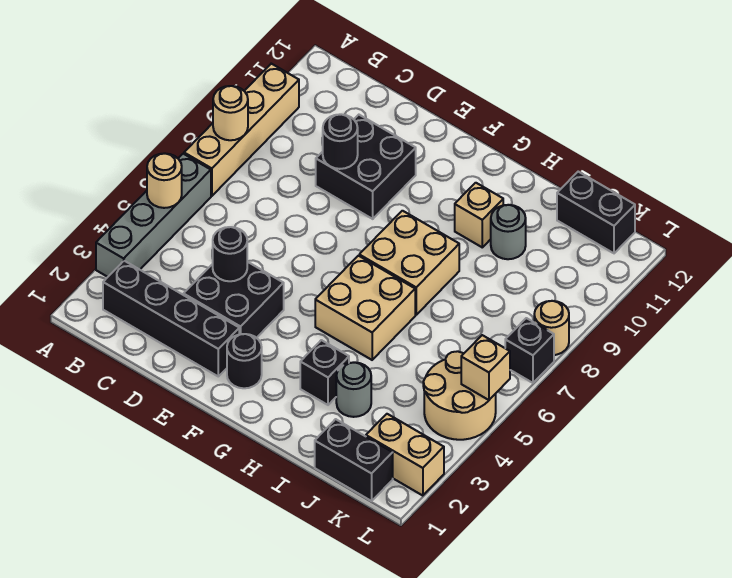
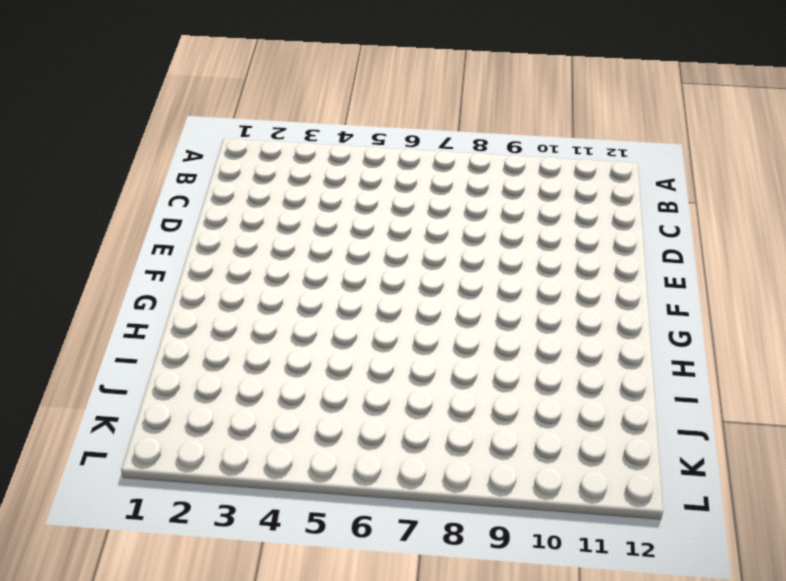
none -> grey 1x4 brick [96,154,211,277]
none -> tan 1x4 brick [184,64,299,196]
none -> black 1x4 brick [103,261,239,376]

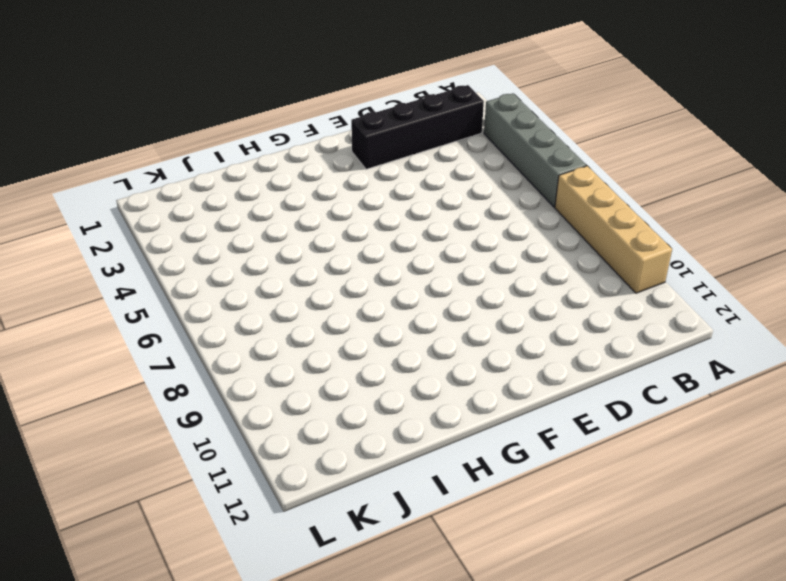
none -> black 2x2 brick [184,262,284,338]
none -> black 2x2 brick [316,115,416,219]
none -> black 1x1 round brick [227,334,262,388]

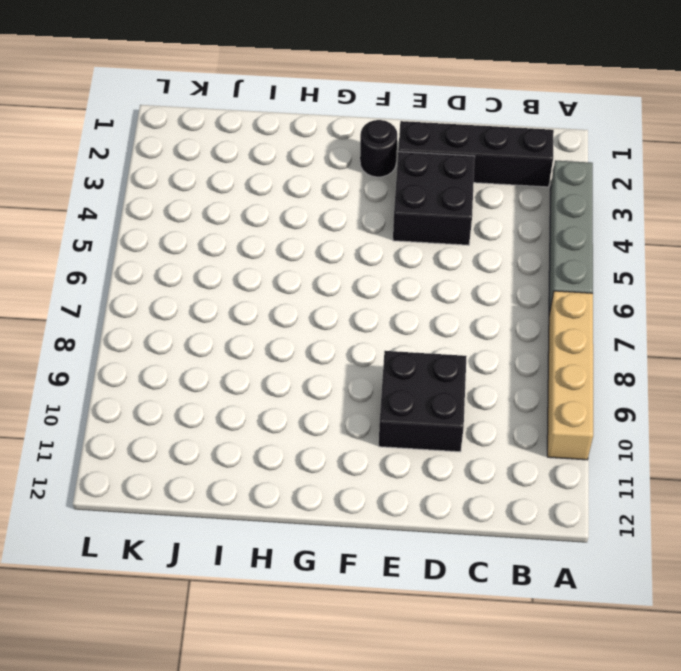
none -> tan 2x2 brick [315,256,415,360]
none -> tan 2x2 brick [359,211,459,315]
none -> black 1x1 brick [300,340,349,405]

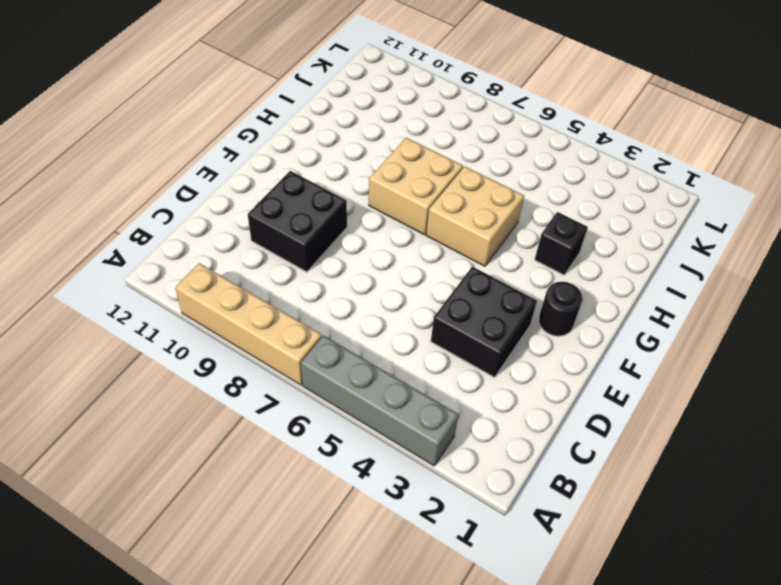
none -> black 1x4 brick [103,261,239,376]
none -> tan 1x1 brick [455,183,503,247]
none -> grey 1x1 round brick [336,362,371,417]

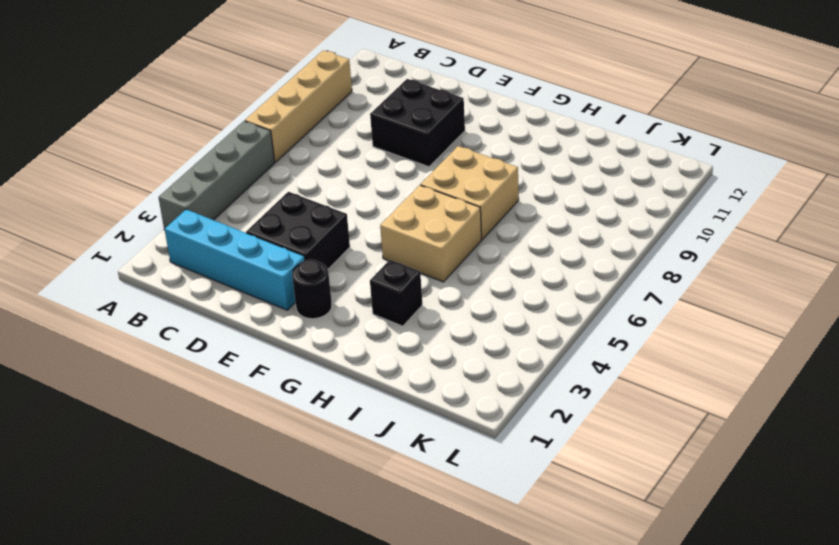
cyan 1x4 brick [165,209,305,310] -> black 1x4 brick [103,261,239,376]
none -> tan 1x1 brick [455,183,503,247]
none -> grey 1x1 round brick [336,362,371,417]
none -> grey 1x1 round brick [491,205,526,259]

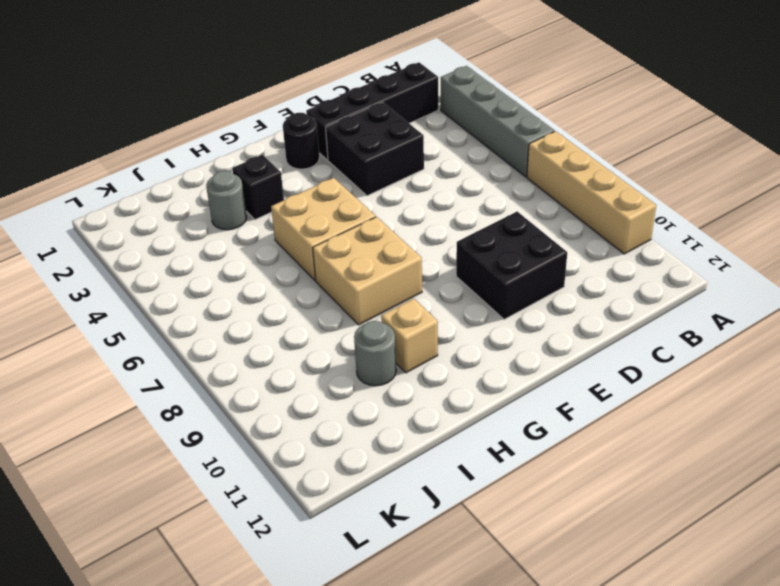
none -> black 1x2 brick [315,419,393,501]
none -> black 1x2 brick [557,172,635,253]
none -> tan 1x2 brick [366,414,444,496]

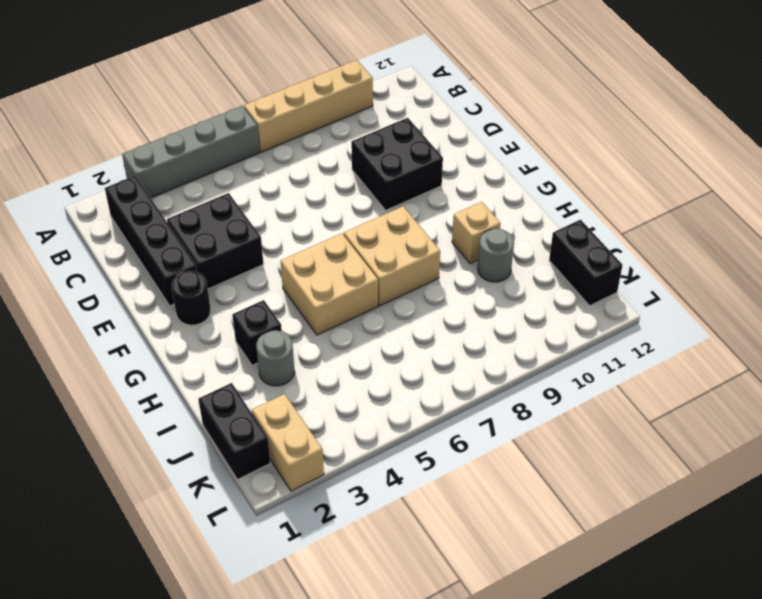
none -> tan 2x2 round brick [423,351,496,440]
none -> black 1x1 brick [505,318,554,383]
none -> tan 1x1 round brick [534,301,569,355]

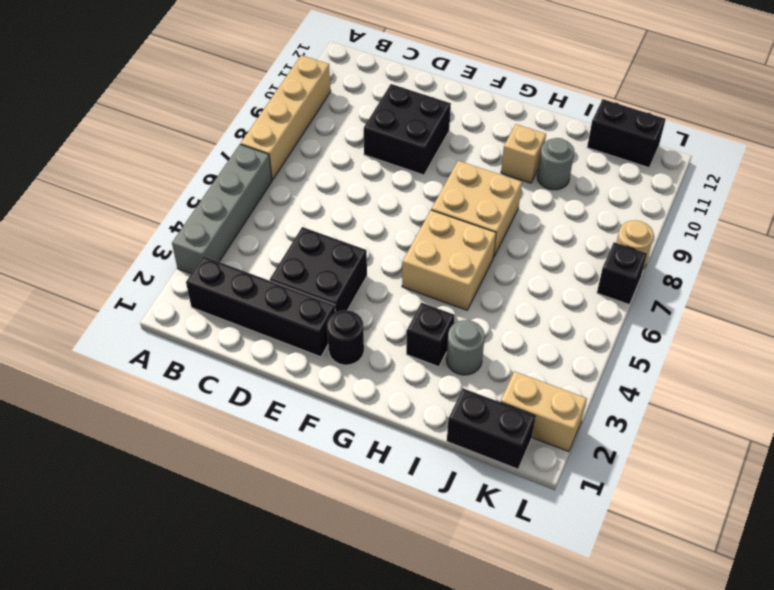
none -> tan 2x2 round brick [423,351,496,440]
none -> tan 1x1 round brick [147,153,182,208]
none -> tan 1x1 round brick [213,86,248,140]

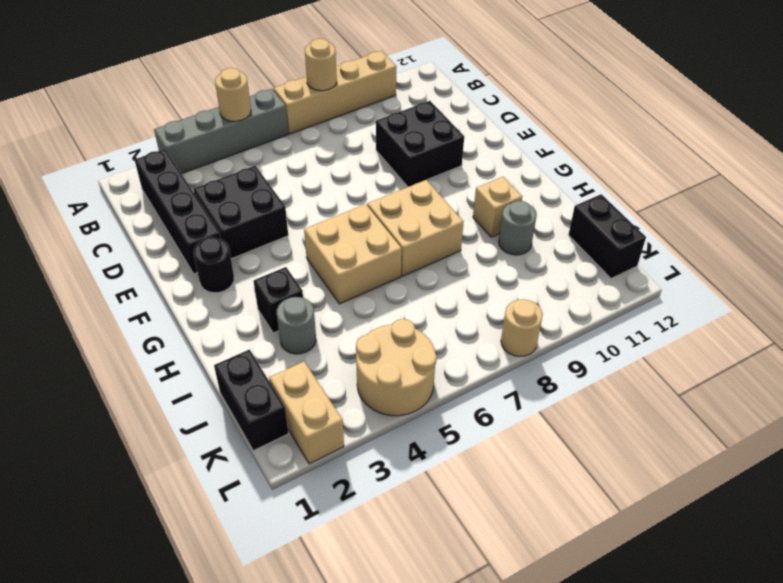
none -> black 1x1 brick [505,318,554,383]
none -> black 1x1 round brick [213,227,247,281]
none -> black 1x1 round brick [323,114,358,169]

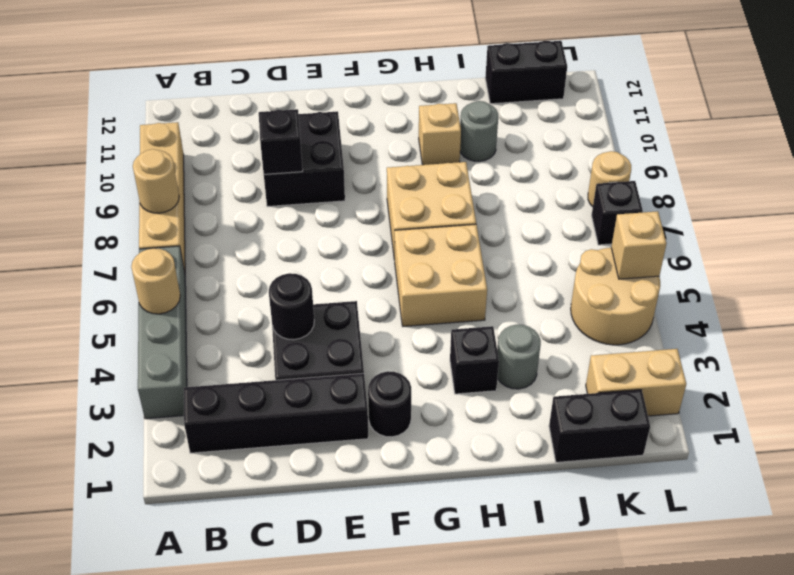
black 1x1 brick [259,109,303,174] -> black 1x1 round brick [323,114,358,169]

